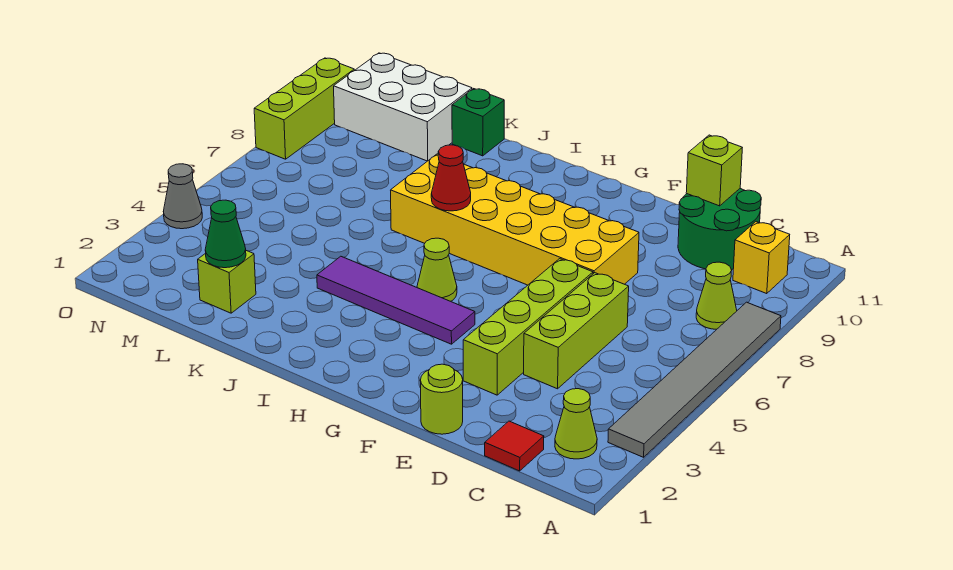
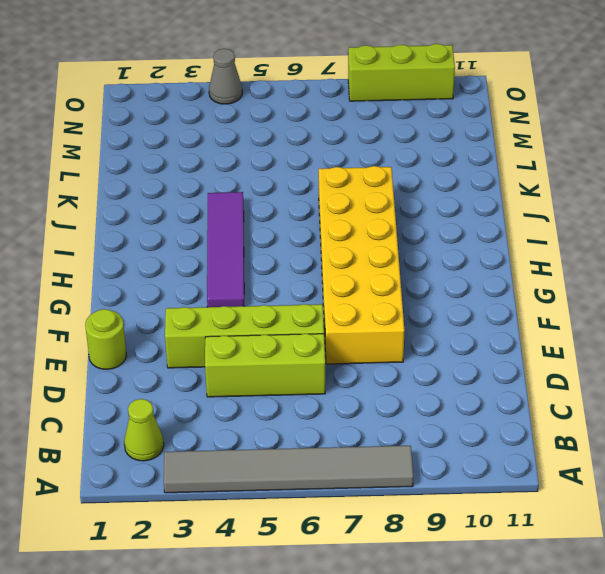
none -> lime 1x1 cone [696,262,737,329]
none -> yellow 1x1 brick [733,222,790,294]
none -> red 1x1 tile [485,421,544,471]

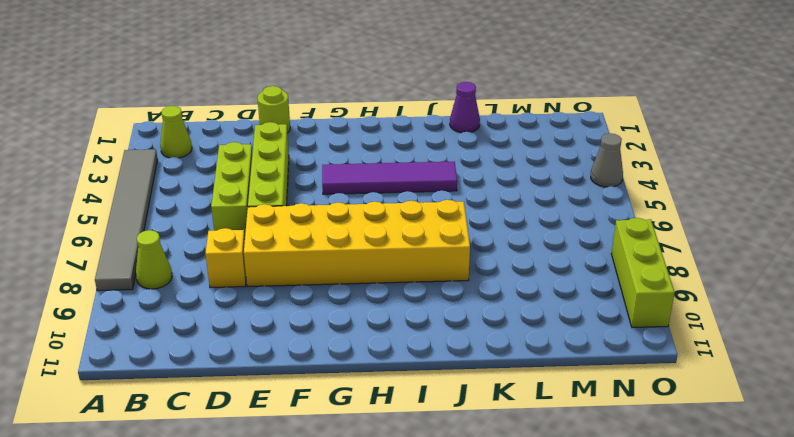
yellow 1x1 brick [205,228,246,288] -> yellow 1x1 brick moved to [733,222,790,294]
purple 1x1 cone [450,82,480,133] -> none
none -> red 1x1 tile [485,421,544,471]
none -> green 2x2 round brick [678,189,761,270]
none -> lime 1x1 cone [417,238,457,301]

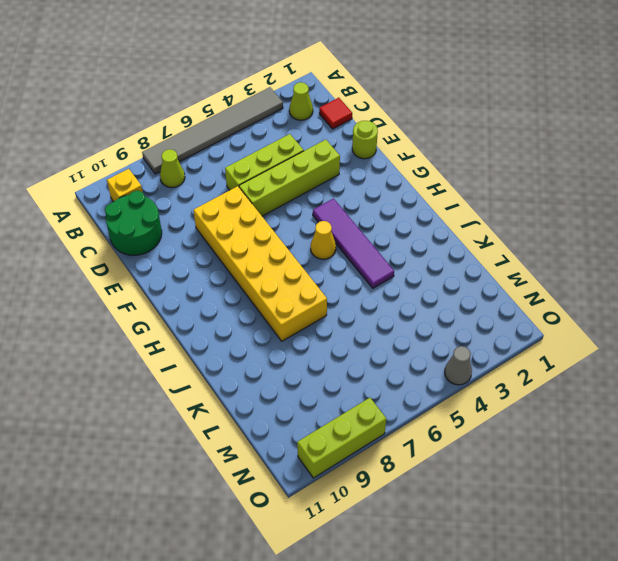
yellow 1x1 cone [311,221,336,259] -> lime 1x1 cone [417,238,457,301]
none -> green 1x1 brick [452,89,504,156]
none -> lime 1x1 brick [198,251,256,313]
none -> white 2x3 brick [334,53,472,161]

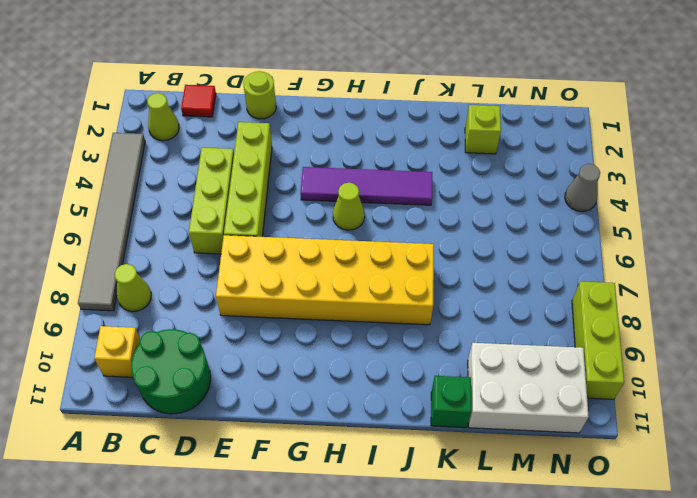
none -> lime 1x1 brick [686,135,742,206]
none -> red 1x1 cone [431,145,471,211]
none -> green 1x1 cone [205,200,246,268]

